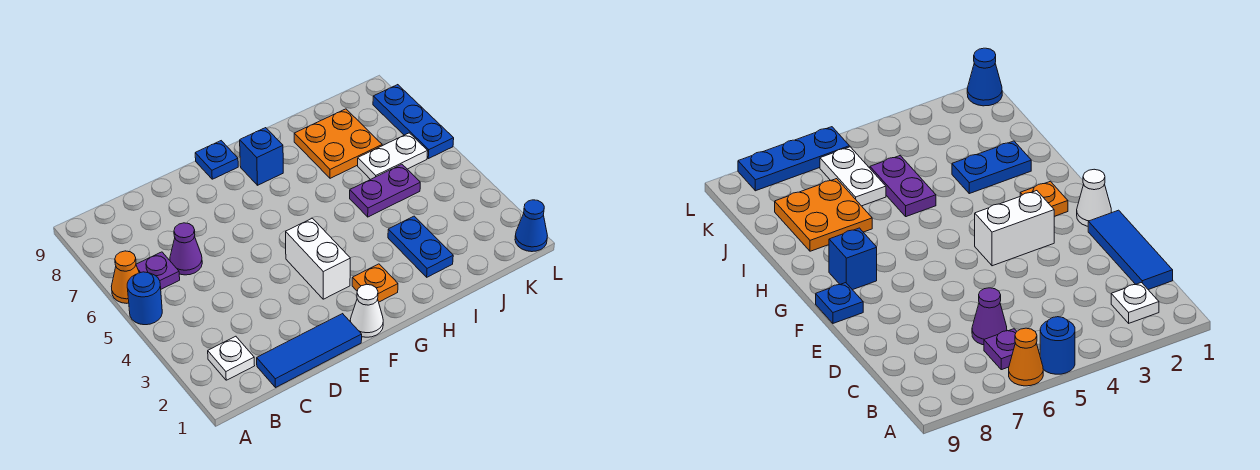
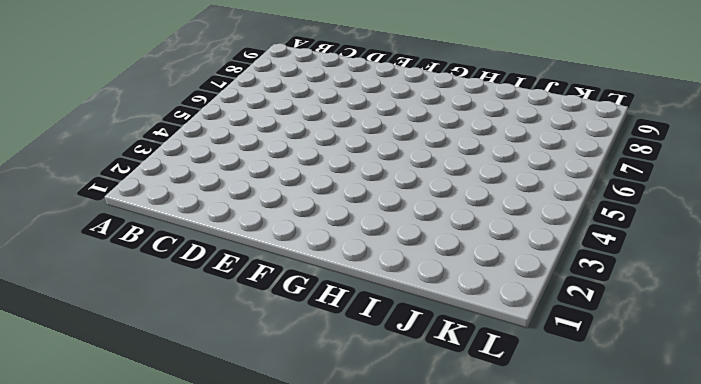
none -> blue 1x1 round brick [127,272,162,325]
none -> orange 1x1 cone [111,251,139,303]
none -> white 1x1 plate [208,336,255,380]

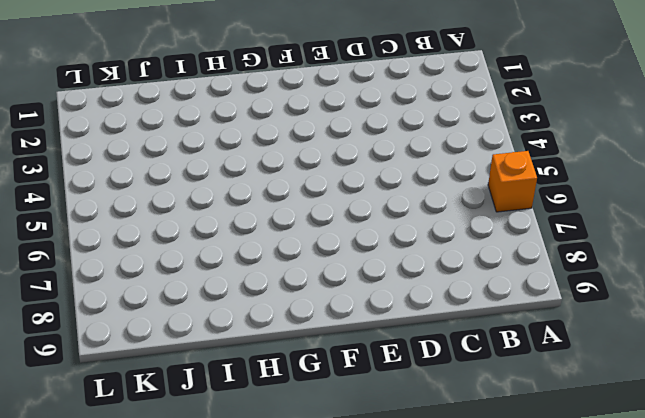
orange 1x1 brick [488,151,537,212] -> orange 1x1 cone [111,251,139,303]
none -> blue 1x1 round brick [127,272,162,325]
none -> white 1x1 plate [208,336,255,380]
none -> purple 1x1 plate [136,252,180,289]

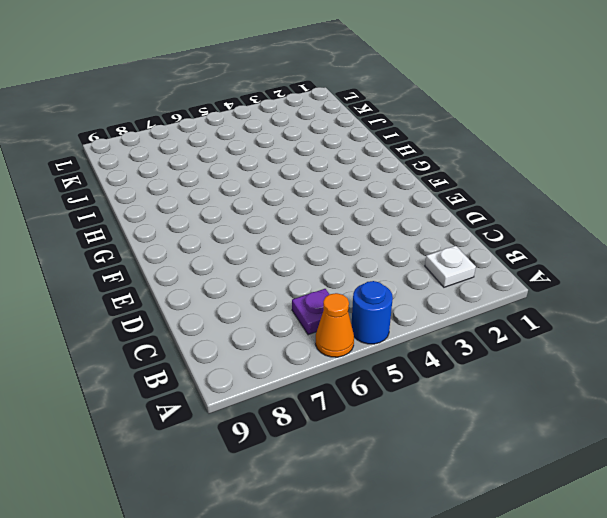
none -> blue 1x3 tile [257,314,362,388]
none -> purple 1x1 cone [170,223,202,275]
none -> white 1x1 cone [350,284,383,337]

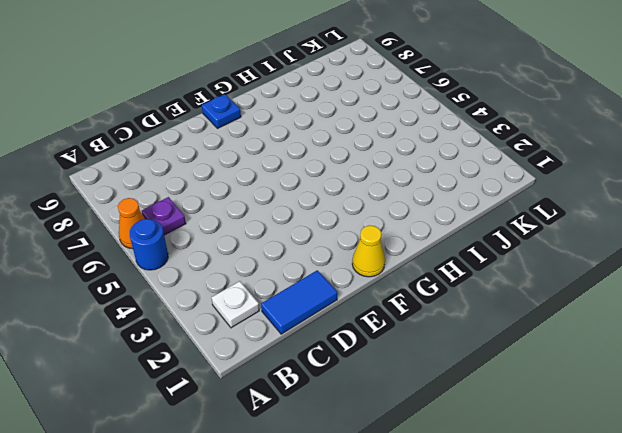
blue 1x2 tile [261,270,338,334] -> blue 1x3 tile [257,314,362,388]
yellow 1x1 cone [352,225,385,277] -> white 1x1 cone [350,284,383,337]
none -> purple 1x1 cone [170,223,202,275]
none -> white 1x2 brick [286,218,350,299]
none -> orange 1x1 plate [352,264,398,302]

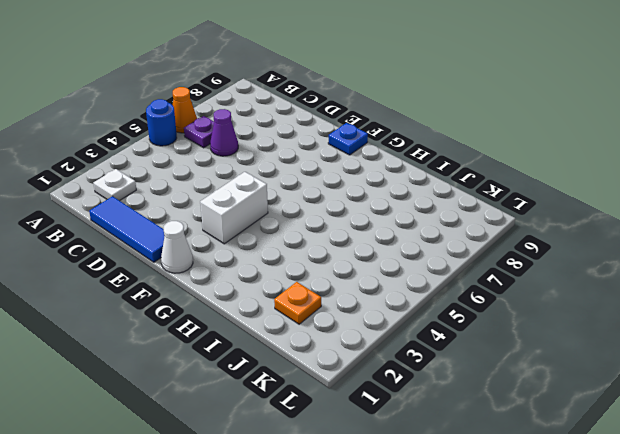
orange 1x1 plate [274,282,321,324] -> orange 1x1 plate moved to [352,264,398,302]
none -> blue 1x1 brick [240,128,283,185]
none -> blue 1x2 plate [388,216,453,277]
none -> purple 1x2 plate [350,164,420,217]

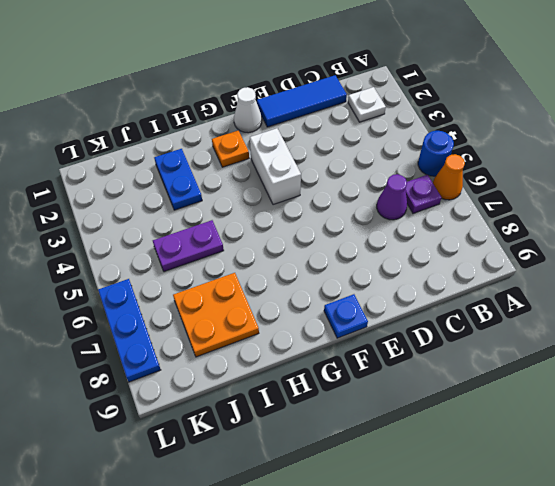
none -> blue 1x1 brick [240,128,283,185]
none -> white 1x2 plate [358,133,428,180]
none -> blue 1x1 cone [515,200,547,252]

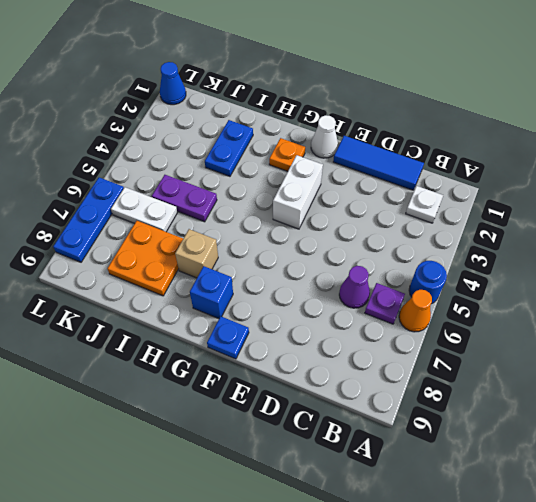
tan 1x1 brick [175,229,218,278] -> none

